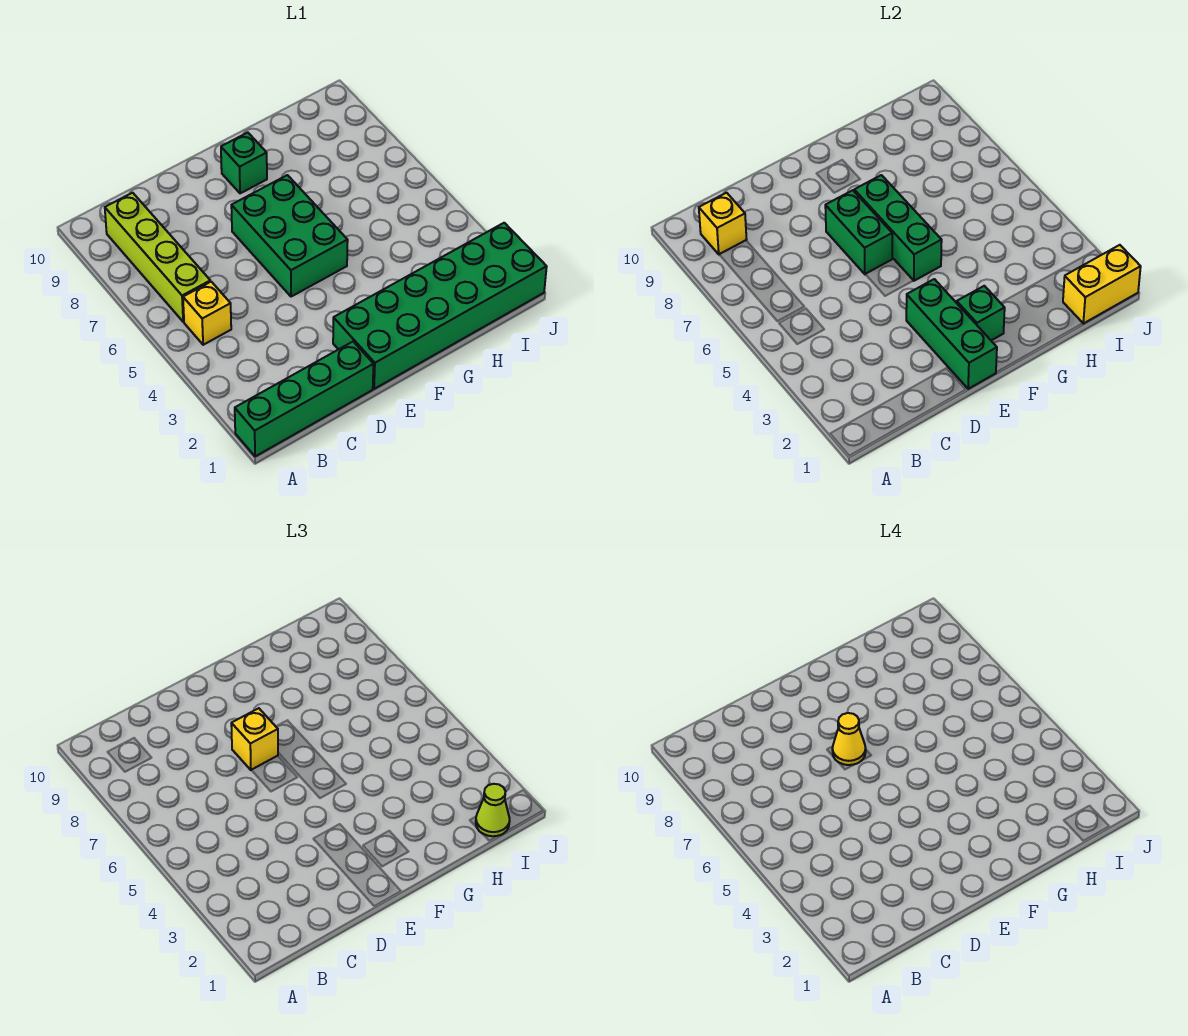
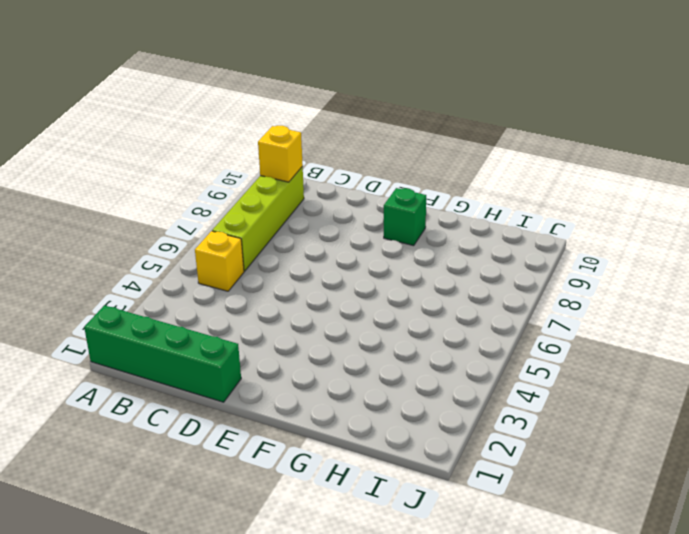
none -> green 2x6 brick [333,223,547,389]
none -> green 2x3 brick [231,175,348,297]
none -> green 1x3 brick [906,279,997,389]

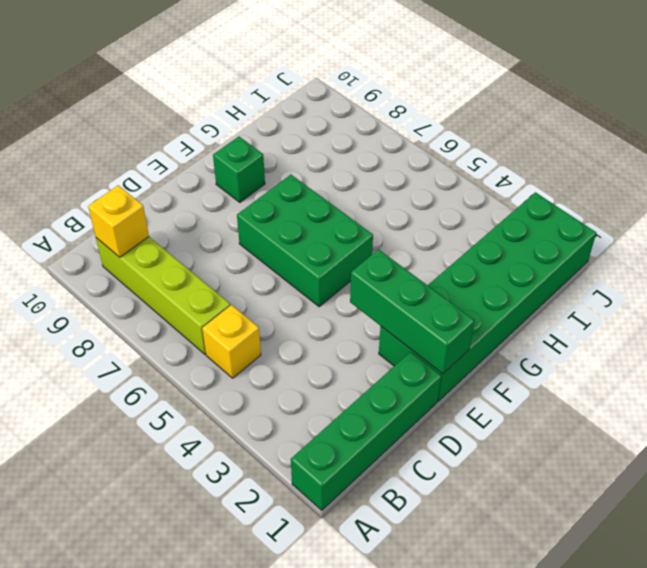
none -> green 1x2 brick [825,190,892,274]
none -> green 1x1 brick [957,286,1005,340]
none -> green 1x3 brick [854,175,942,281]

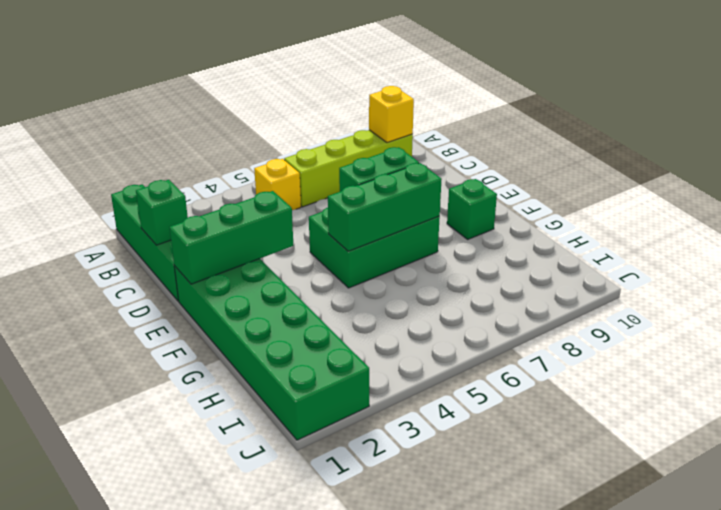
green 1x1 brick [136,180,188,245] -> green 1x1 brick moved to [957,286,1005,340]
none -> yellow 1x2 brick [1063,245,1141,324]
none -> yellow 1x1 brick [231,708,278,770]
none -> lime 1x1 cone [476,784,510,836]

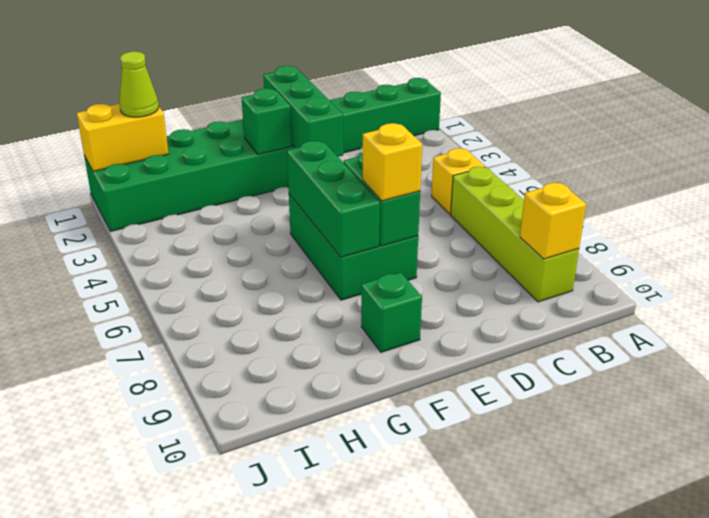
none -> yellow 1x1 cone [832,713,866,765]

